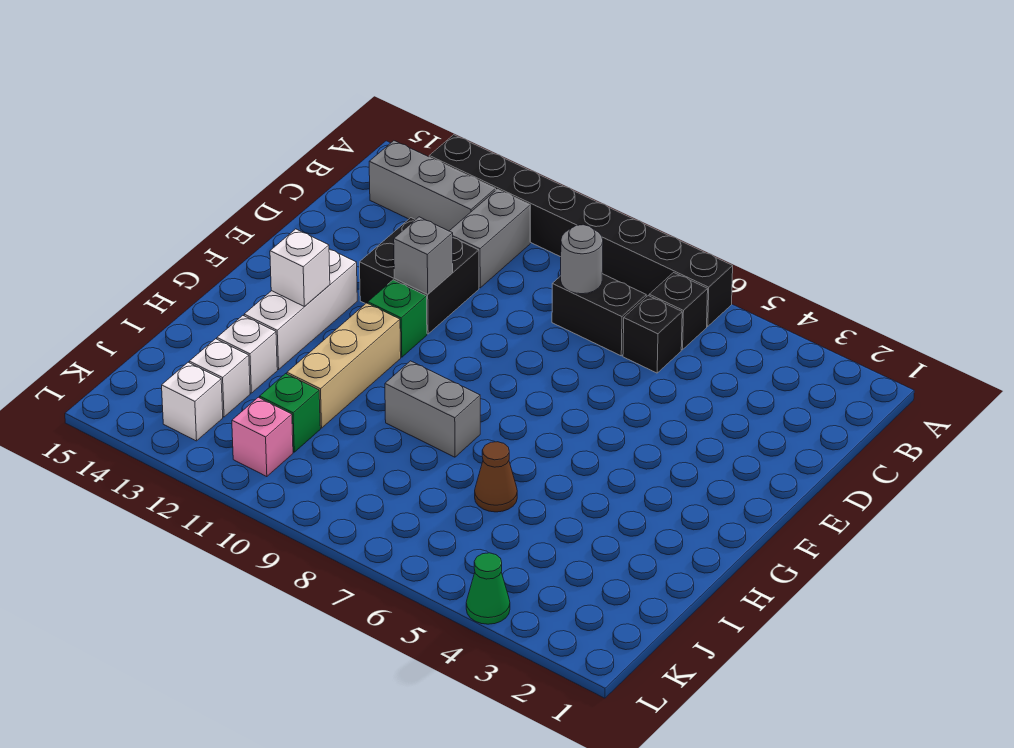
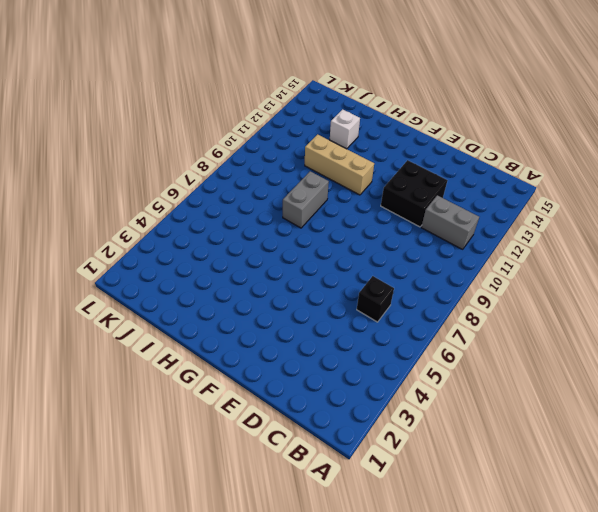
none -> black 1x8 brick [429,135,733,326]
none -> black 1x1 brick [649,273,708,350]
none -> grey 1x3 brick [369,141,496,231]

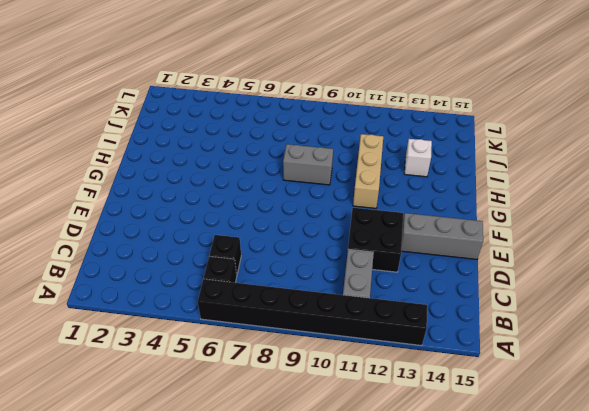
grey 1x3 brick [401,213,483,259] -> grey 1x3 brick moved to [369,141,496,231]
none -> black 1x2 brick [552,274,646,356]
none -> green 1x1 brick [368,280,427,357]
none -> white 1x3 brick [244,249,357,370]

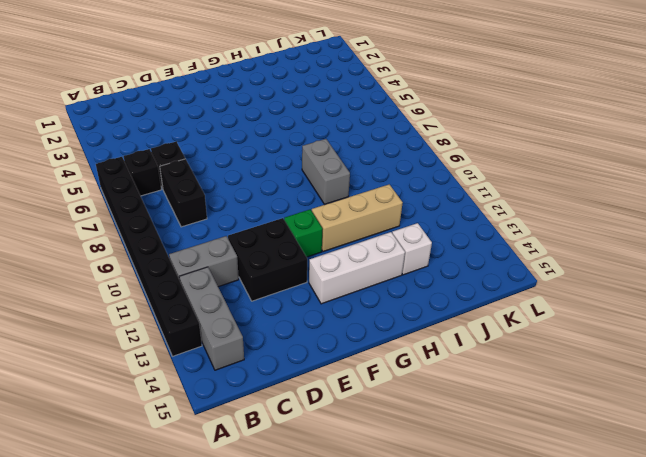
none -> brown 1x1 cone [475,442,517,512]
none -> green 1x1 brick [260,374,320,452]
none -> white 1x1 brick [189,339,250,417]

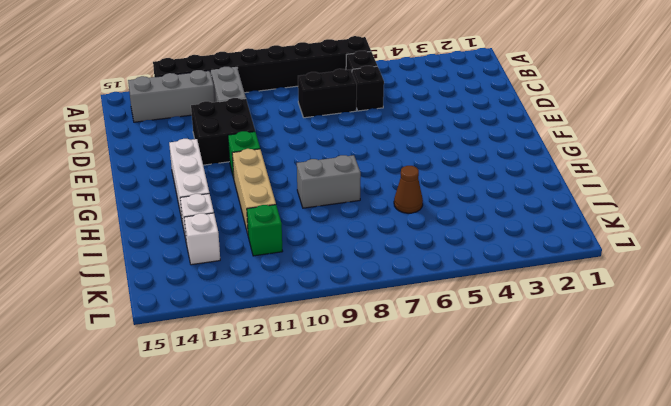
none -> pink 1x1 brick [232,397,293,477]
none -> white 1x1 brick [162,362,223,441]
none -> green 1x1 cone [466,553,510,624]

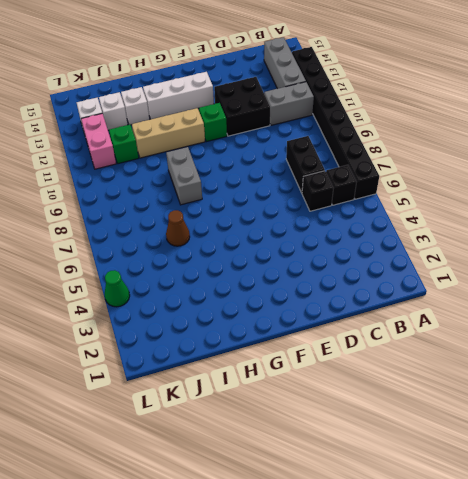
pink 1x2 brick [81,113,116,169] -> pink 1x1 brick [232,397,293,477]
none -> grey 1x1 round brick [561,225,603,294]
none -> grey 1x1 brick [394,217,453,294]
none -> white 1x1 brick [270,229,330,307]

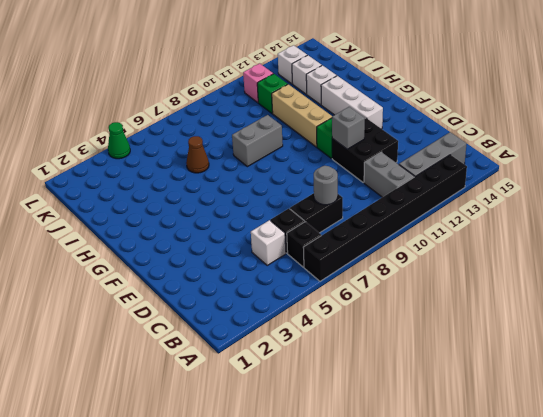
white 1x1 brick [251,220,286,265] -> white 1x1 brick moved to [270,229,330,307]

